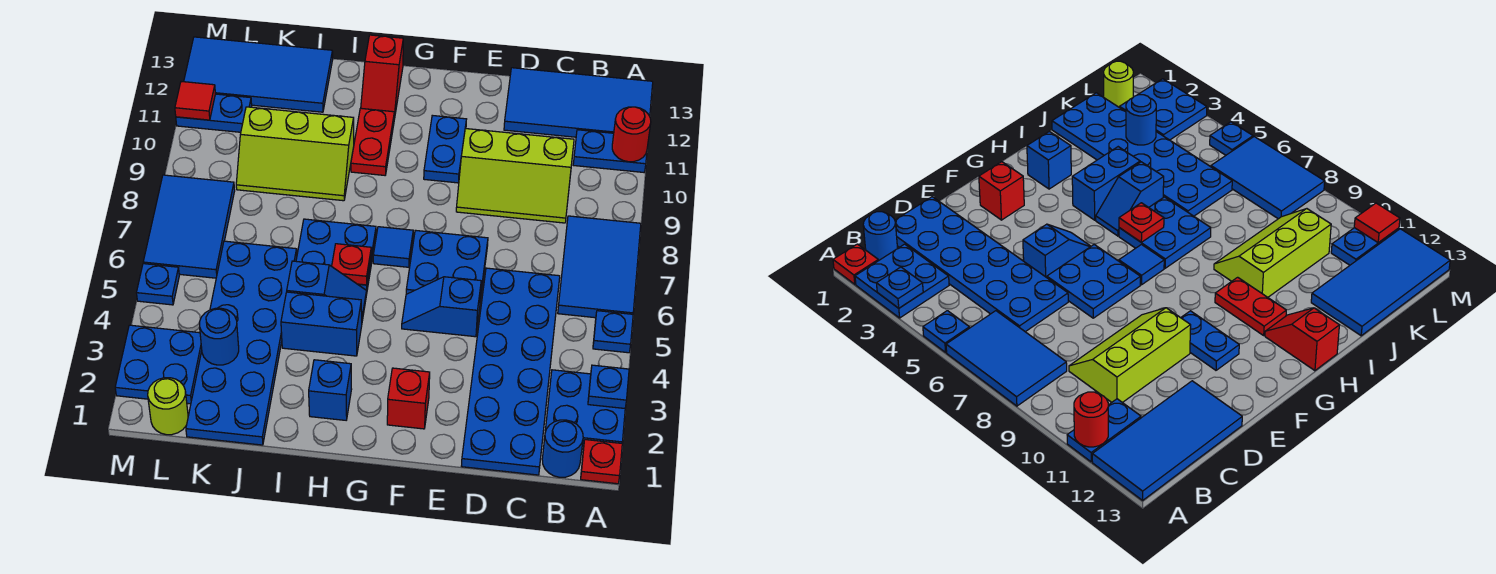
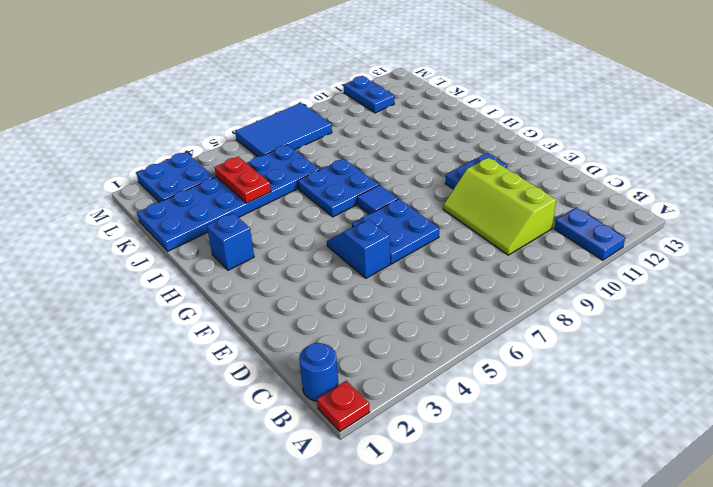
red 1x2 plate [215,157,271,203] -> red 1x2 plate turned to [351,108,394,175]
none -> blue 2x2 plate [545,370,625,446]
none -> blue 1x1 plate [593,311,633,353]
none -> blue 2x3 tile [558,216,641,318]
none -> blue 2x4 tile [504,68,653,137]

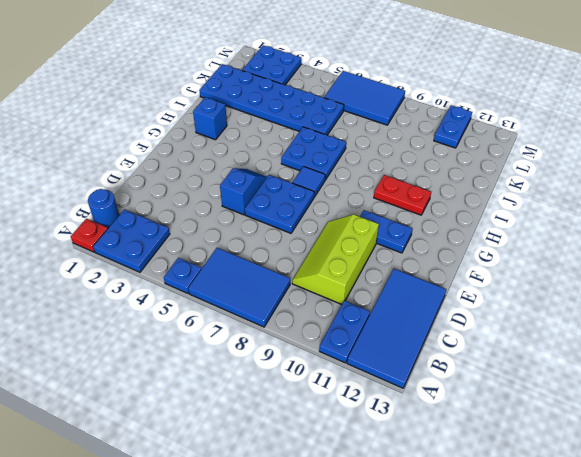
none -> blue 2x6 plate [462,268,560,475]
none -> red 1x1 brick [387,368,430,429]
none -> blue 1x2 brick [281,292,362,356]
none -> blue 1x2 slope [287,261,367,321]

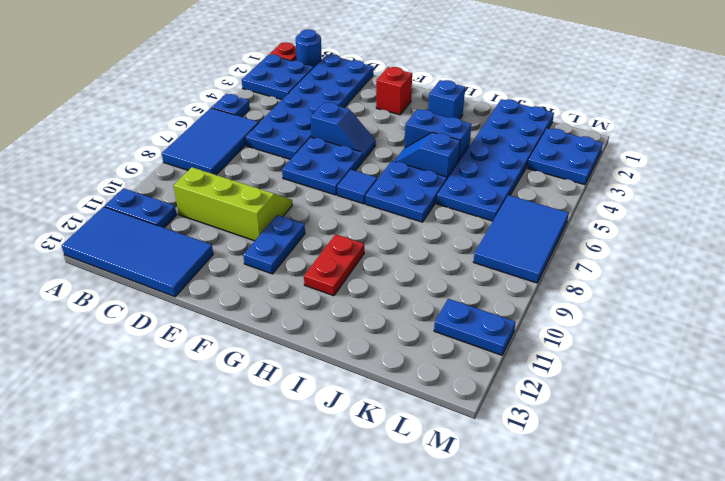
none -> red 1x2 slope [361,35,403,119]
none -> lime 2x3 slope [236,107,354,201]
none -> blue 2x4 tile [184,37,333,112]
none -> lime 1x1 round brick [148,378,188,435]

